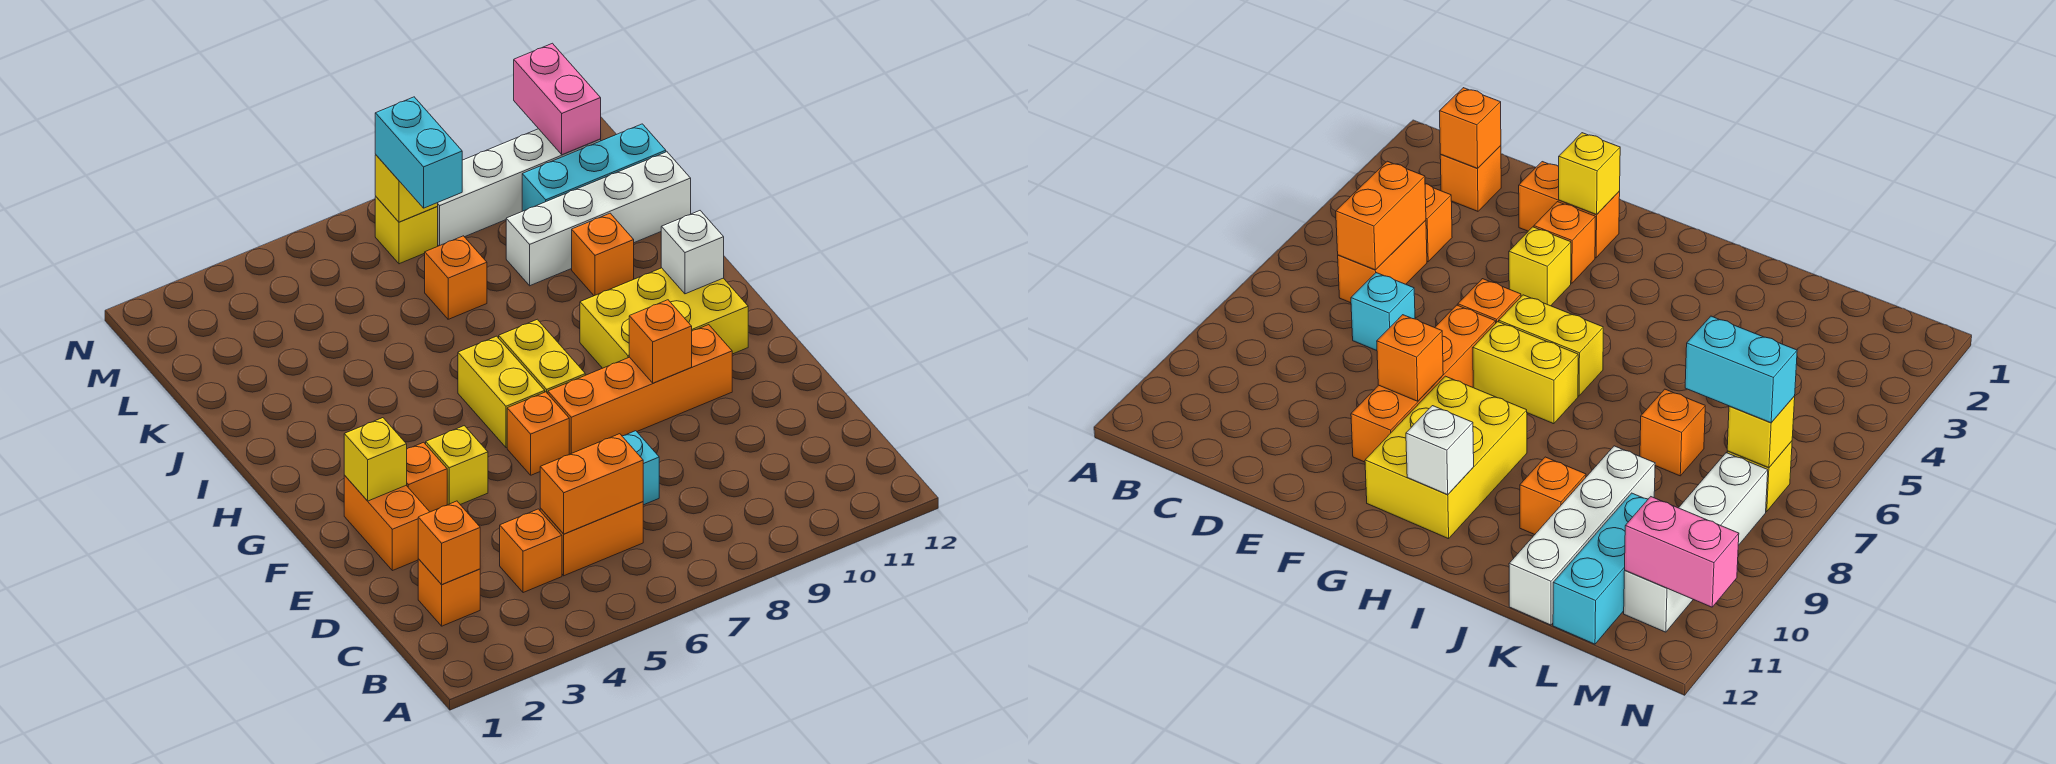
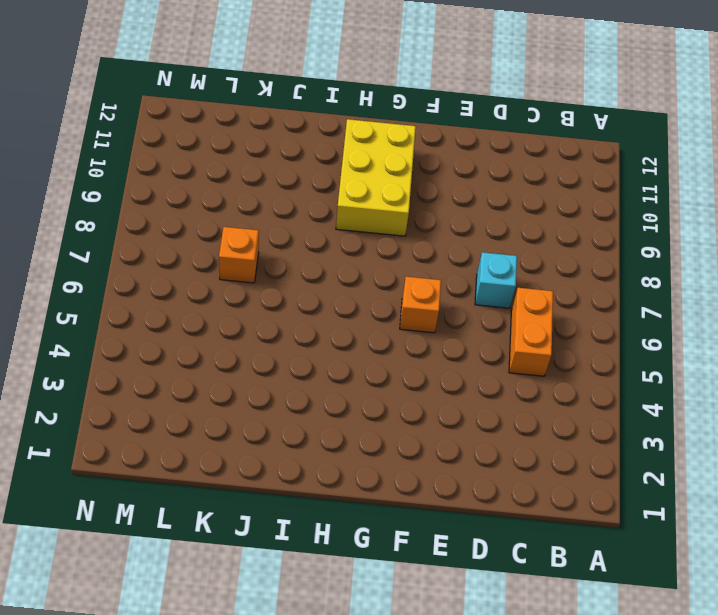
none -> orange 1x1 brick [418,559,480,626]
none -> orange 1x1 brick [500,509,562,593]
none -> orange 1x2 brick [344,475,429,571]

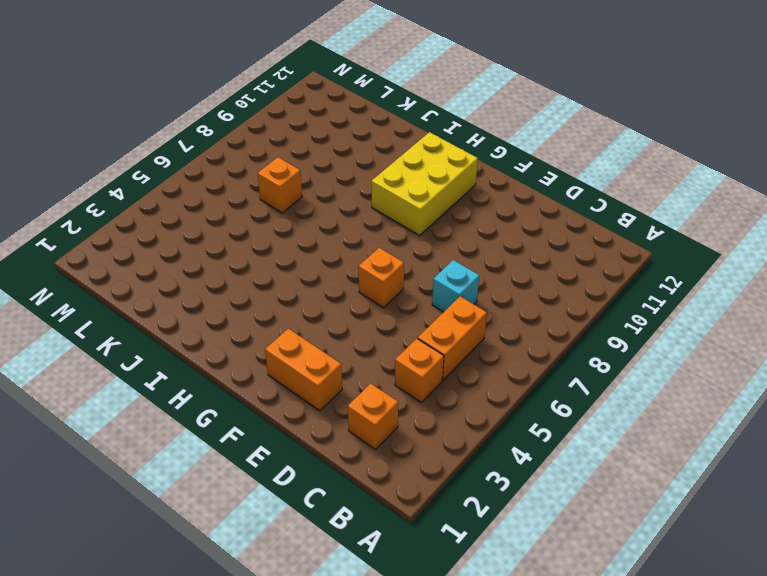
none -> orange 1x1 brick [406,442,447,512]
none -> yellow 1x1 brick [426,426,488,505]
none -> orange 1x4 brick [548,325,732,454]

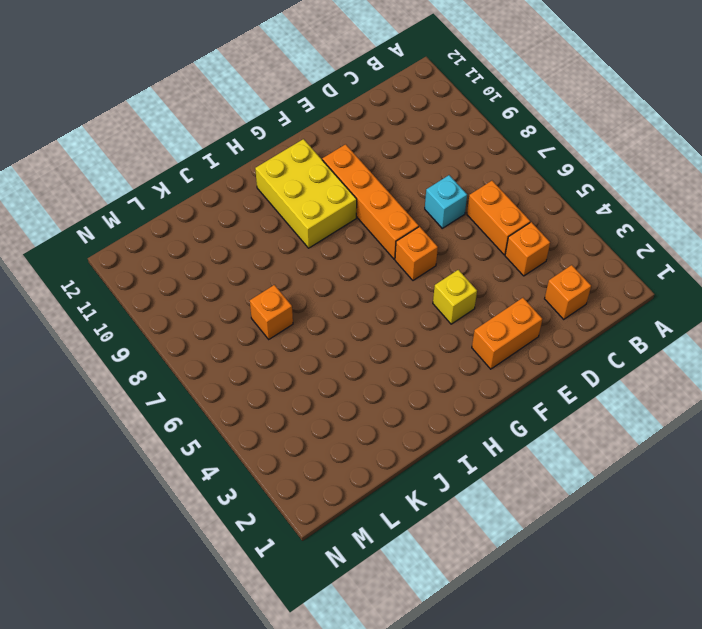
none -> orange 1x1 brick [406,442,447,512]
none -> yellow 1x2 brick [458,336,545,448]
none -> yellow 1x2 brick [499,319,585,394]

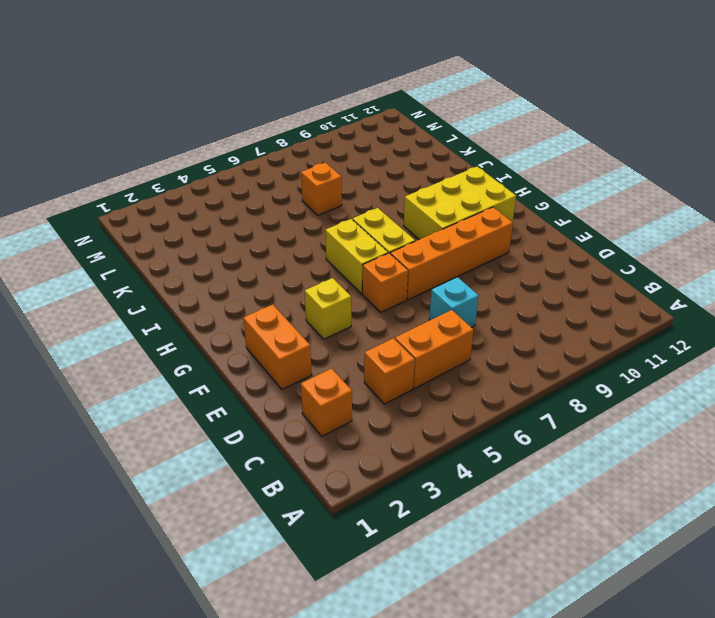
none -> orange 1x1 brick [406,442,447,512]
none -> orange 1x1 brick [572,213,634,296]
none -> white 1x4 brick [506,152,691,286]

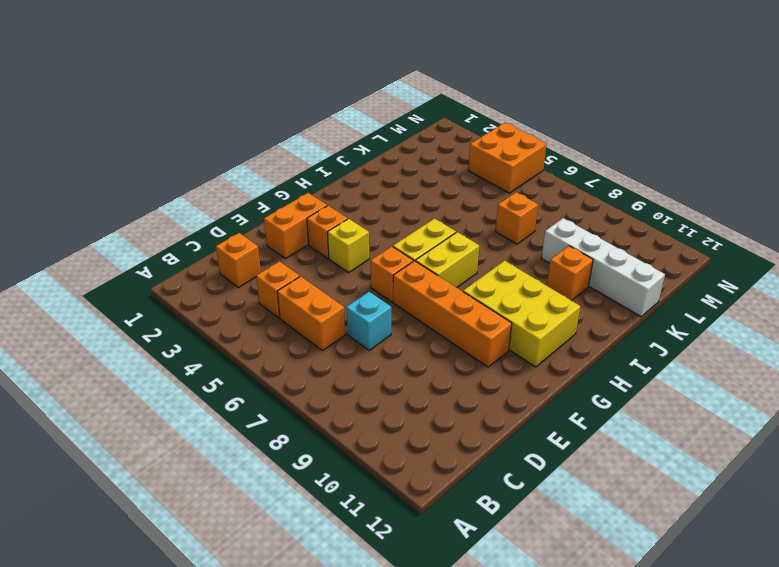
orange 2x2 brick [468,123,547,193] -> none
none -> cyan 1x3 brick [522,124,666,211]
none -> yellow 1x1 brick [375,197,438,264]
none -> white 1x4 brick [438,129,601,246]

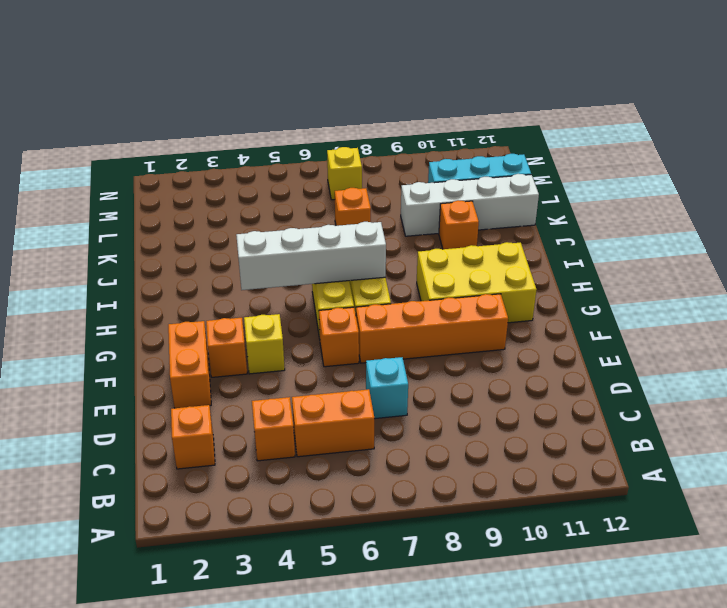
white 1x4 brick [236,222,386,290] -> white 1x4 brick moved to [438,129,601,246]
none -> orange 1x1 brick [418,501,480,585]
none -> orange 1x2 brick [540,434,643,534]
none -> yellow 1x1 brick [344,418,407,501]

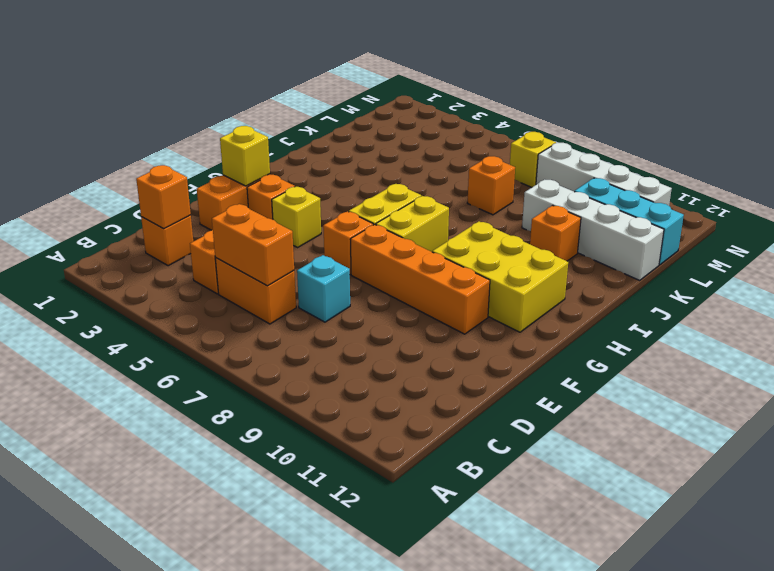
none -> orange 1x1 brick [629,300,692,383]
none -> white 1x1 brick [661,211,724,294]
none -> yellow 1x1 brick [375,155,438,222]

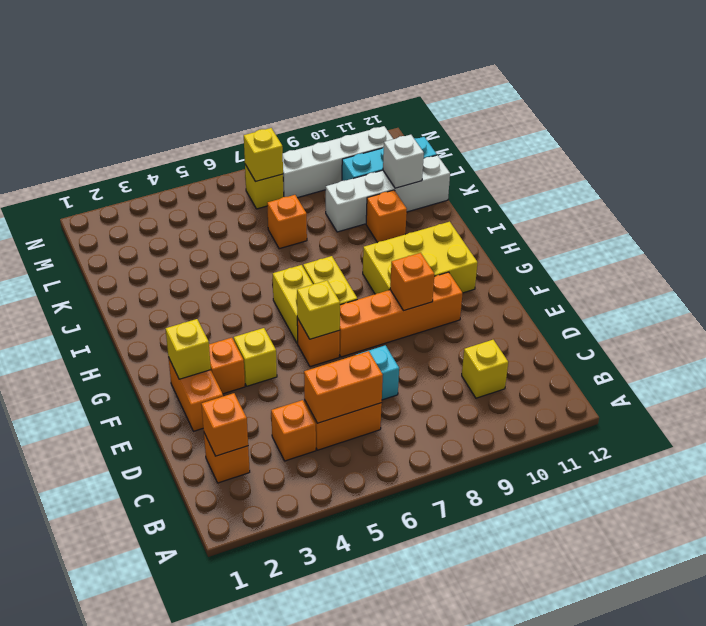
yellow 1x1 brick [462,340,508,398] -> none
yellow 1x1 brick [297,281,340,339] -> none
white 1x1 brick [383,135,424,188] -> white 1x1 brick moved to [661,211,724,294]
none -> pink 1x2 brick [514,43,601,155]
none -> cyan 1x2 brick [375,97,462,208]

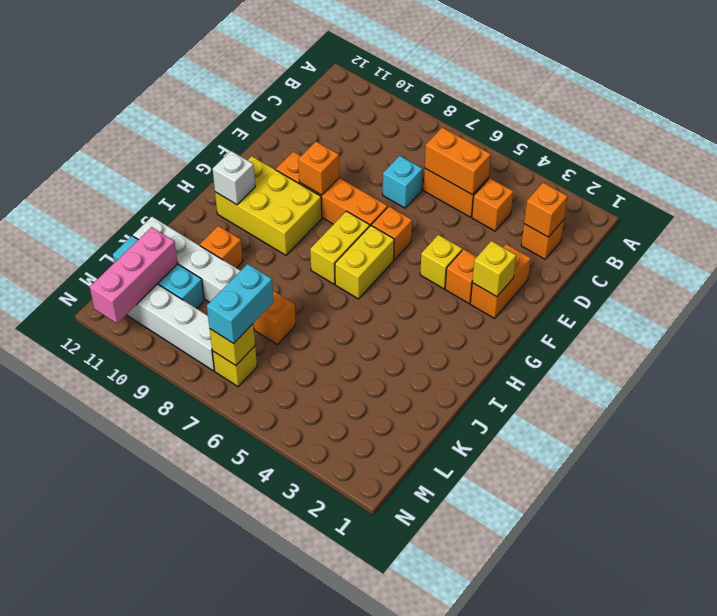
pink 1x3 brick [90,227,178,323] -> pink 1x2 brick [514,43,601,155]

